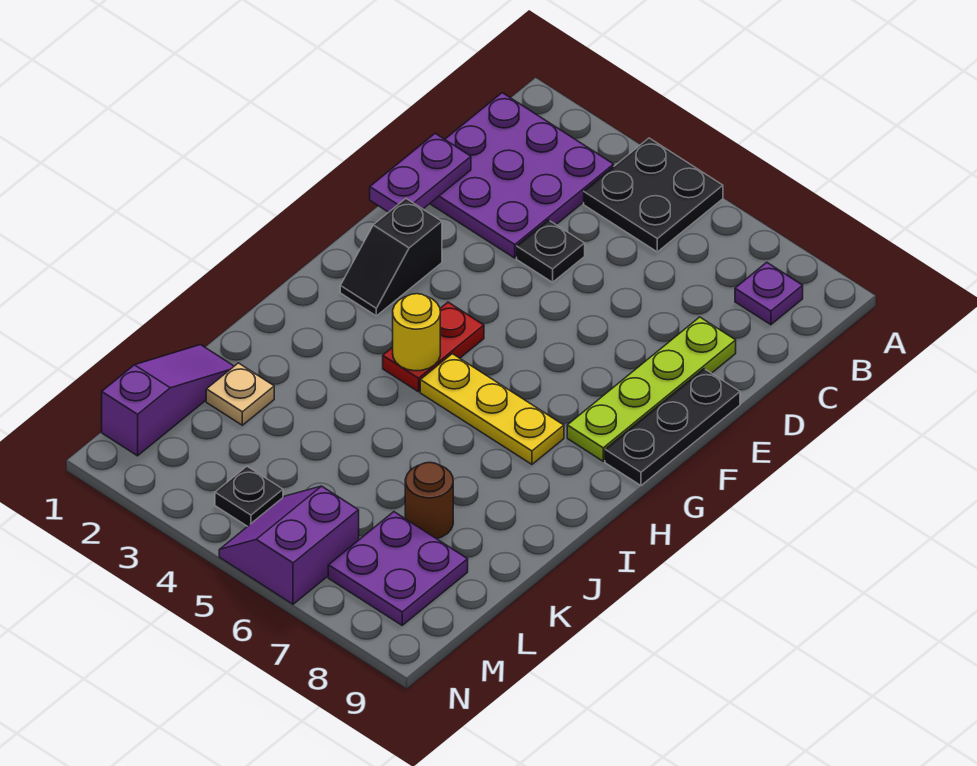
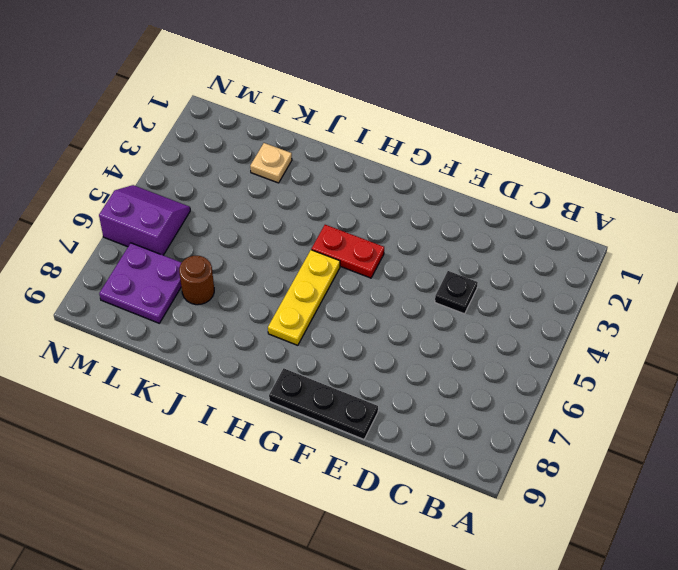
none -> black 2x2 plate [584,138,723,252]
none -> purple 3x3 plate [430,93,614,258]
none -> purple 1x1 plate [735,262,803,325]

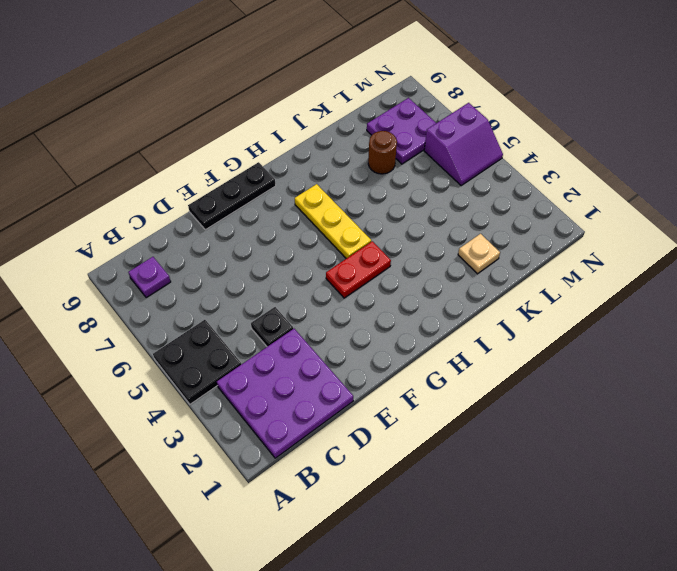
none -> lime 1x4 plate [567,317,736,461]
none -> black 1x2 slope [340,199,442,316]
none -> purple 1x3 slope [102,345,234,456]

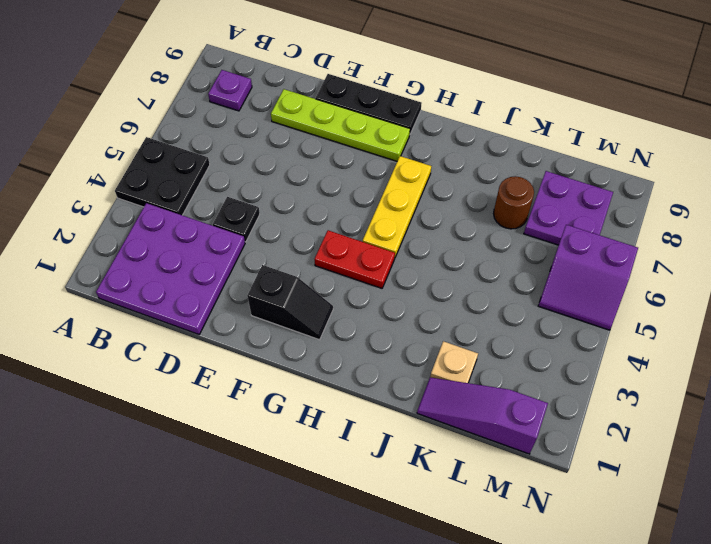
none -> black 1x1 plate [215,466,283,526]
none -> purple 1x2 plate [370,134,471,212]
none -> yellow 1x1 round brick [393,294,440,371]

